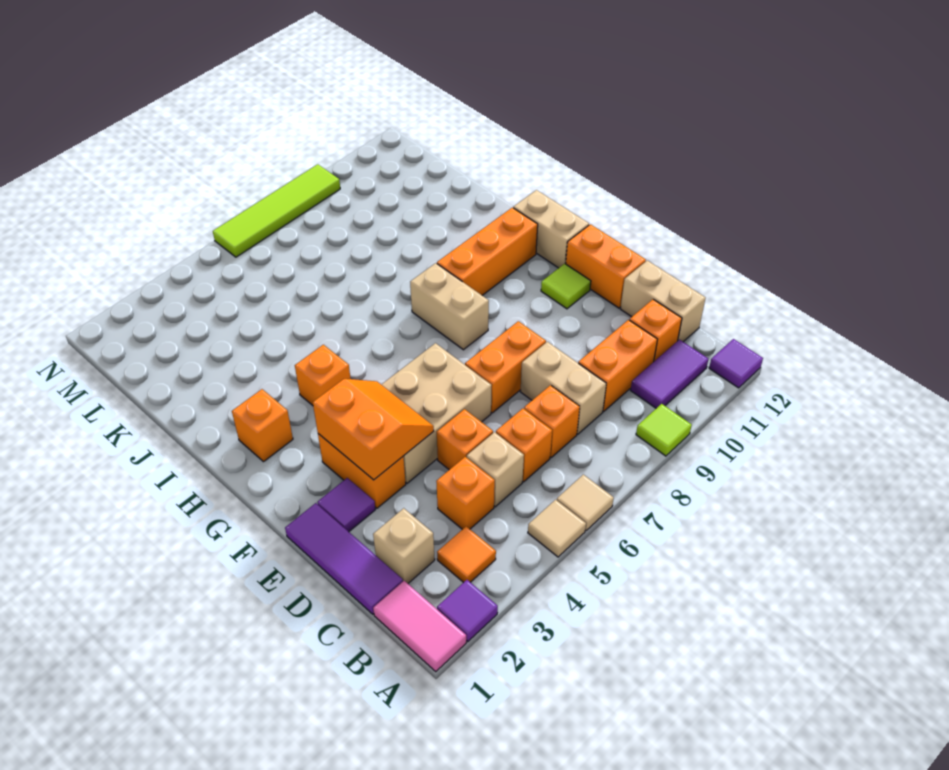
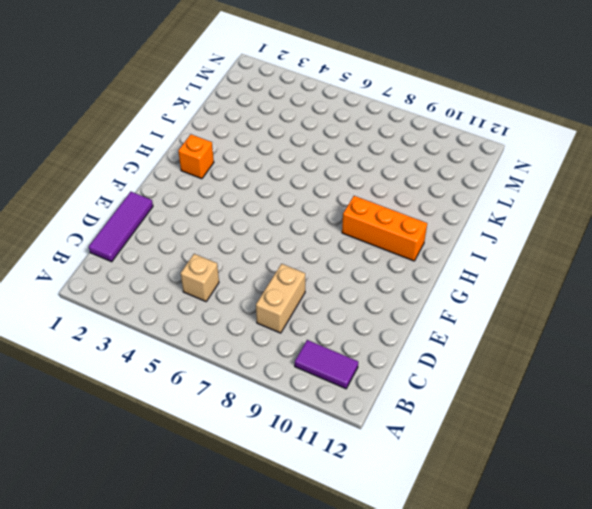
none -> pink 1x2 tile [373,581,466,672]
none -> purple 1x1 tile [437,580,498,642]
none -> tan 1x1 tile [528,500,586,557]
none -> tan 1x1 tile [557,475,614,530]

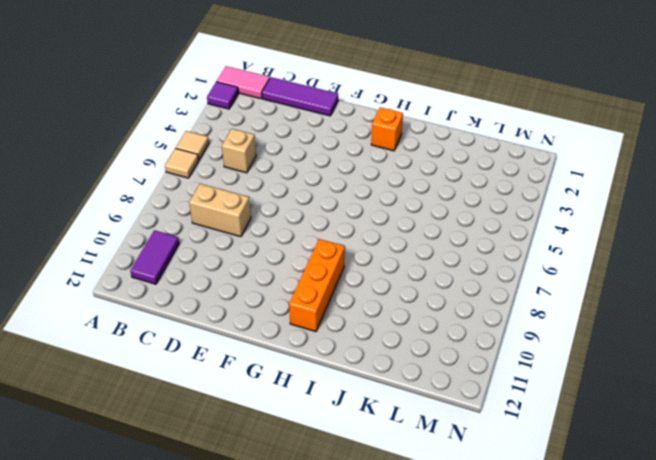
none -> lime 1x1 tile [636,404,692,456]
none -> purple 1x1 tile [709,339,763,388]
none -> orange 1x1 tile [437,526,496,583]
none -> tan 1x1 brick [373,508,435,583]

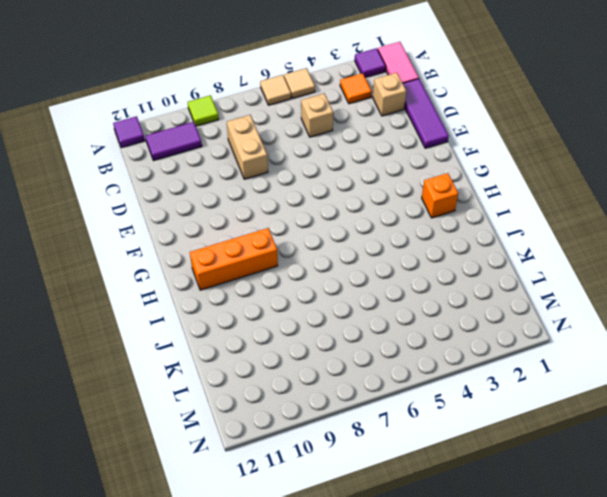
none -> orange 1x1 brick [436,457,495,529]
none -> orange 1x1 brick [496,409,552,482]
none -> orange 1x1 brick [524,385,580,457]
none -> orange 1x2 brick [578,320,657,411]

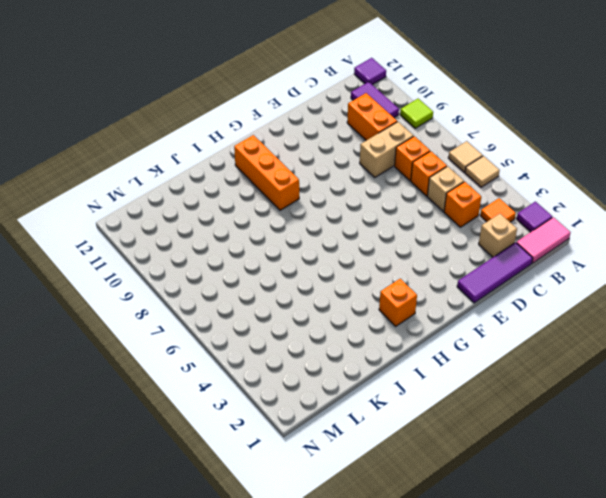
none -> orange 1x1 brick [630,299,682,361]
none -> tan 1x2 brick [620,260,706,342]
none -> orange 1x1 brick [437,409,493,470]
none -> purple 1x1 tile [317,478,375,532]

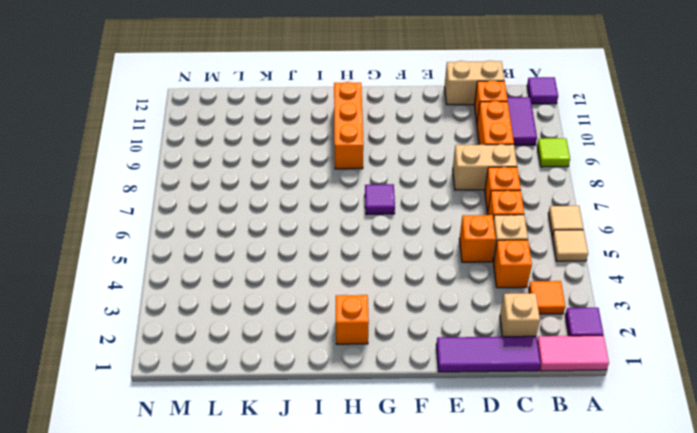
purple 1x1 tile [365,184,395,214] -> purple 1x1 tile moved to [317,478,375,532]
none -> orange 1x2 brick [318,434,406,508]
none -> tan 2x3 brick [381,343,492,483]
none -> orange 1x2 brick [465,321,546,413]
none -> orange 1x2 brick [566,224,646,308]

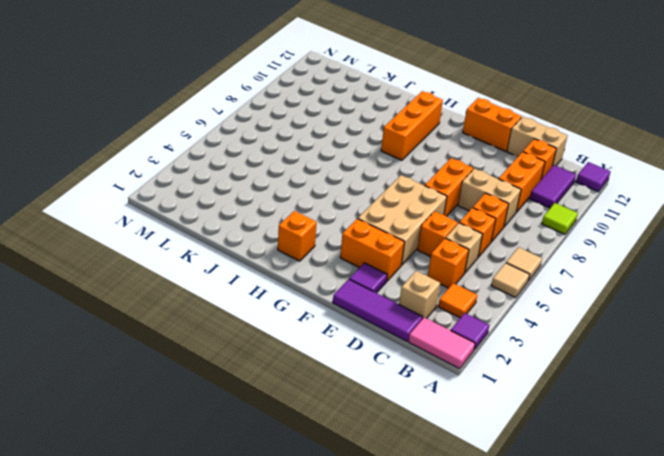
none -> lime 1x1 tile [541,264,591,309]
none -> tan 1x2 brick [410,263,489,350]
none -> tan 1x2 brick [513,190,589,268]
none -> orange 1x1 brick [295,345,351,405]

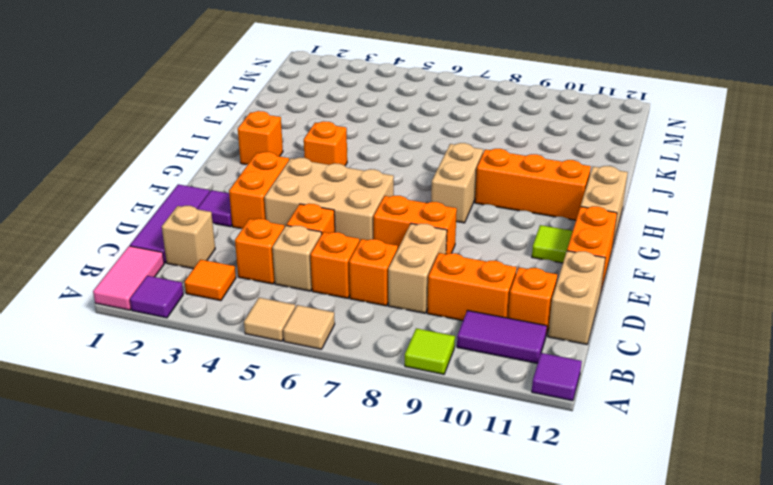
none -> lime 1x4 tile [213,164,340,257]
none -> orange 2x2 slope [313,379,434,480]

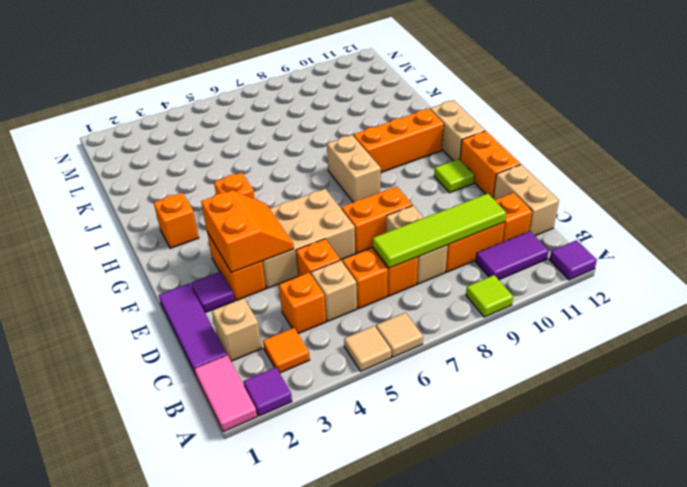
lime 1x4 tile [373,194,506,268] -> lime 1x4 tile moved to [213,164,340,257]

